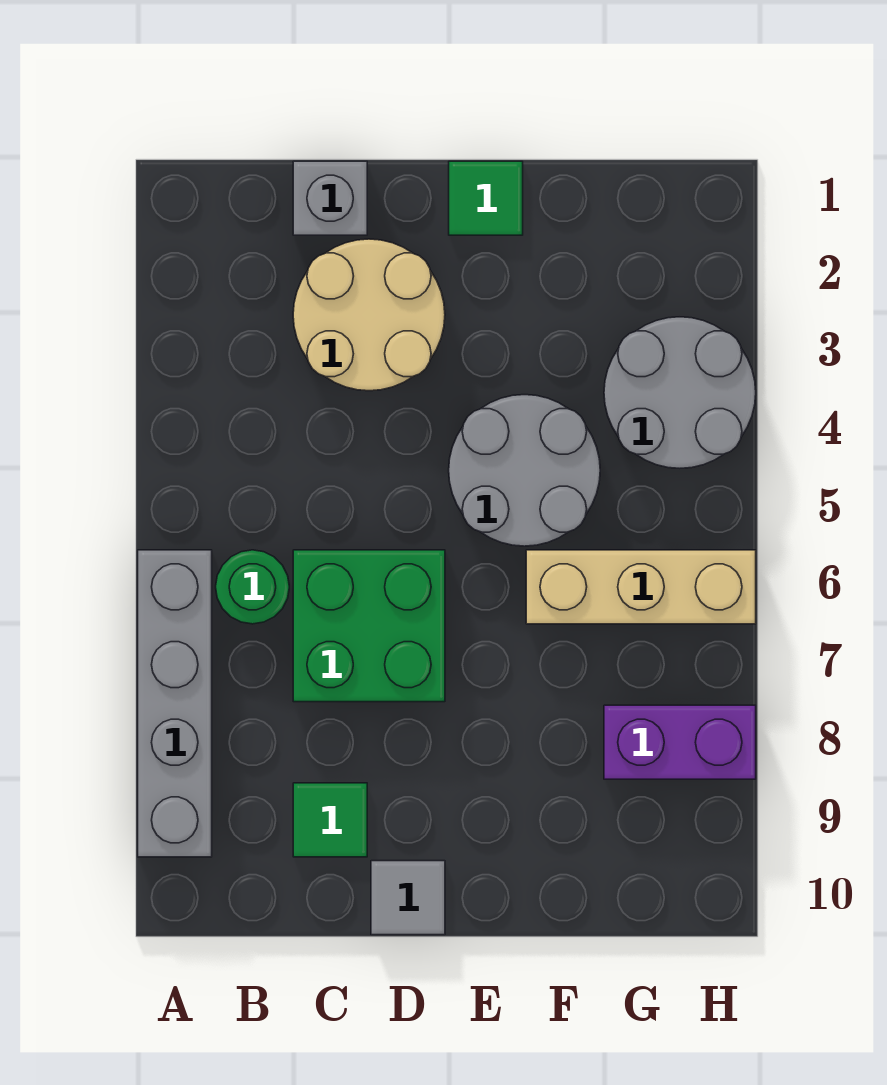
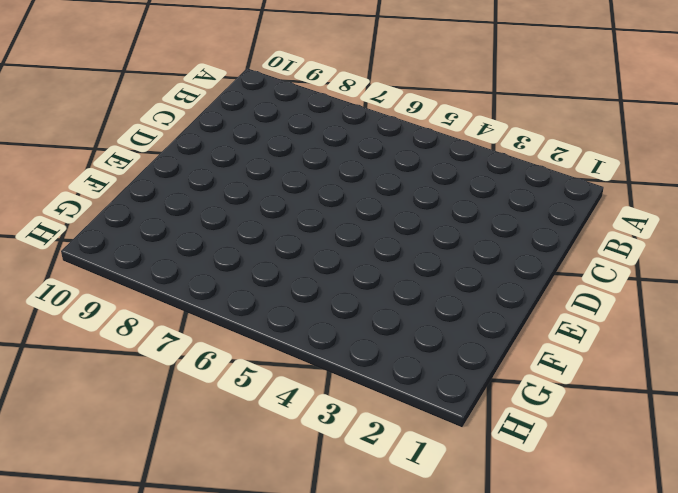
none -> grey 1x4 brick [138,550,212,857]
none -> green 1x1 round brick [216,550,289,624]
none -> grey 1x1 brick [293,161,367,235]

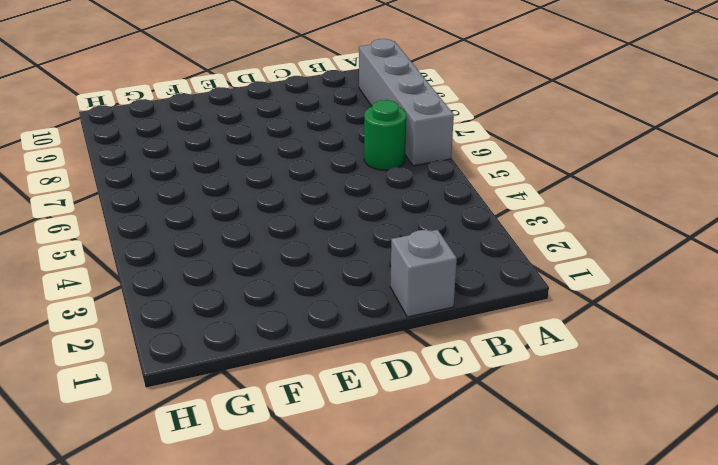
none -> tan 2x2 round brick [293,239,445,391]
none -> green 2x2 brick [293,550,445,702]
none -> green 1x1 tile [293,783,367,857]

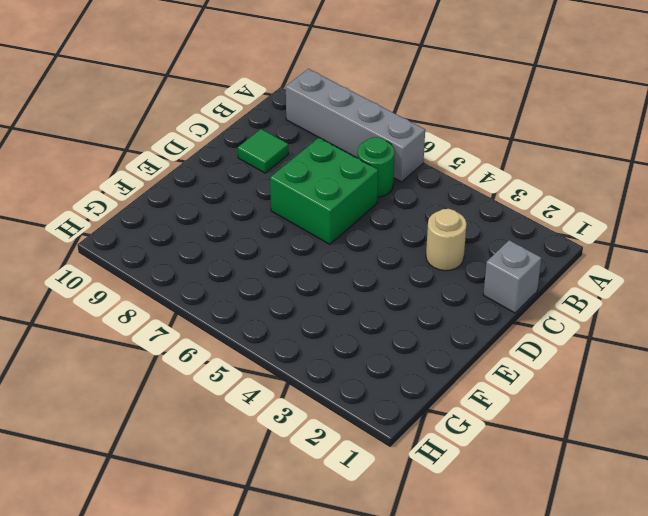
tan 1x1 round brick [426,209,467,271] -> tan 2x2 round brick [293,239,445,391]
none -> grey 1x1 tile [371,861,445,935]
none -> green 1x1 tile [449,161,523,235]
none -> grey 2x2 round brick [449,395,600,546]

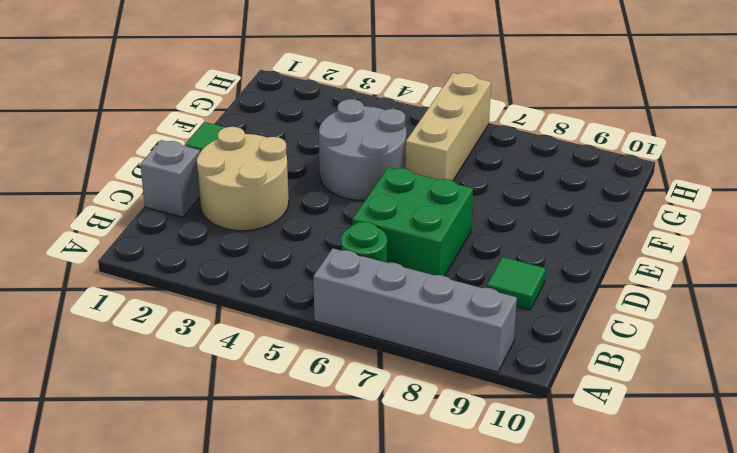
none -> grey 1x1 tile [371,861,445,935]
none -> grey 2x2 round brick [604,317,756,468]
none -> purple 1x2 brick [604,705,756,779]

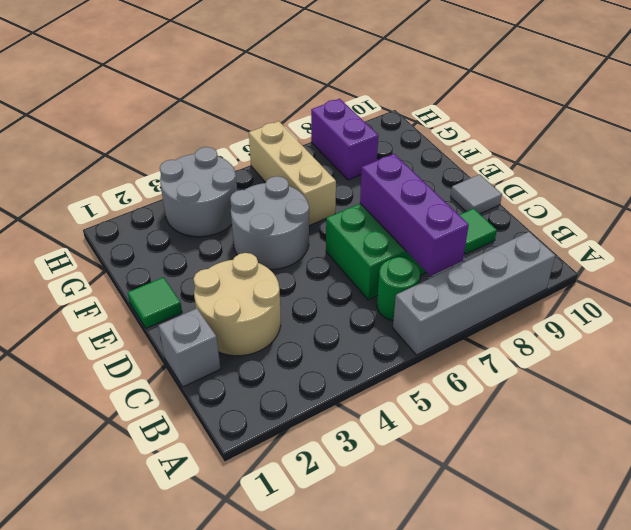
purple 1x3 brick [360,154,469,276] -> none

